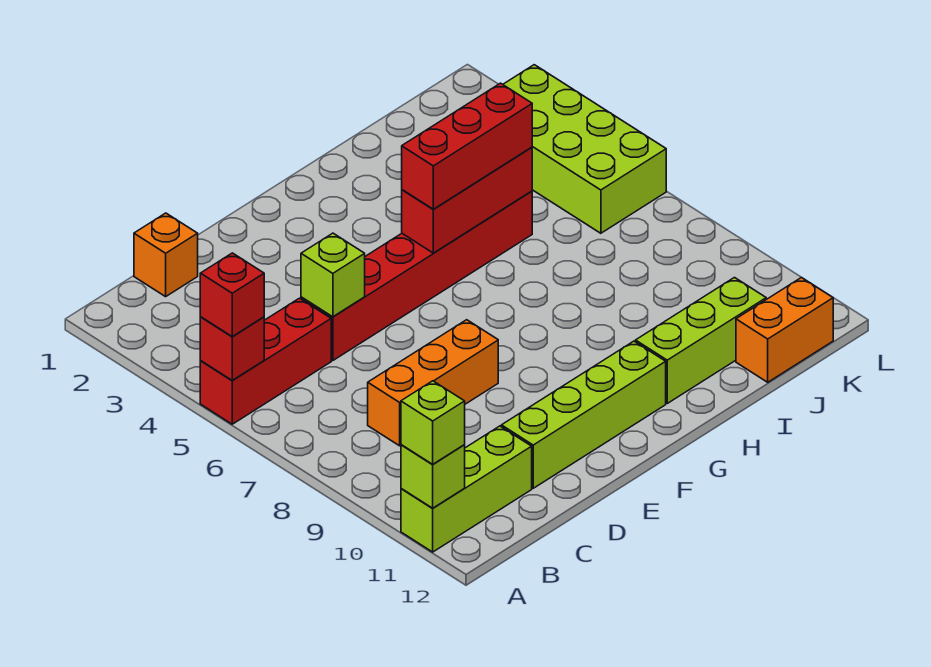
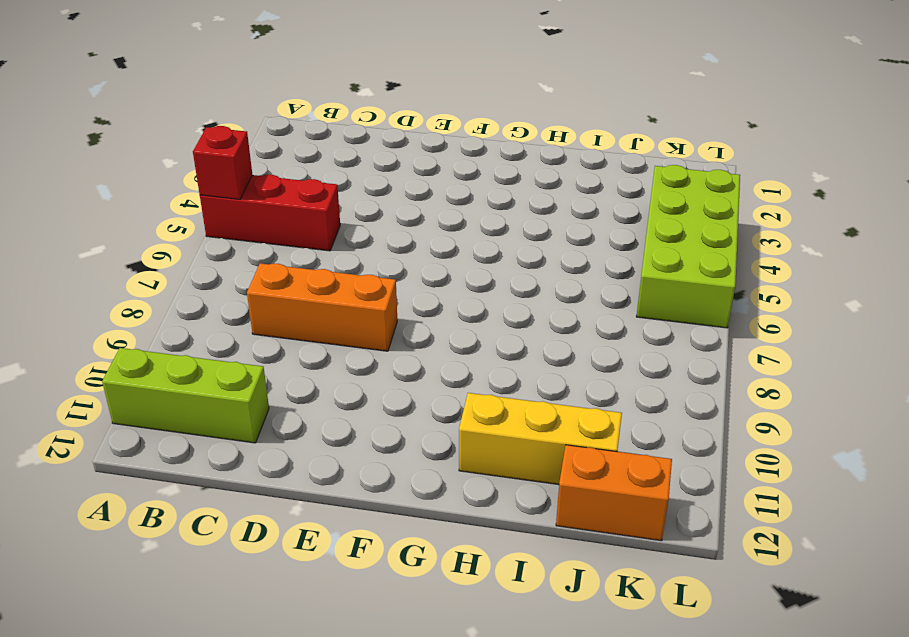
yellow 1x3 brick [459,393,622,485] -> lime 1x3 brick [636,278,766,403]
none -> orange 1x1 brick [134,213,198,297]
none -> red 1x6 brick [301,191,532,361]
none -> lime 1x4 brick [501,341,666,488]

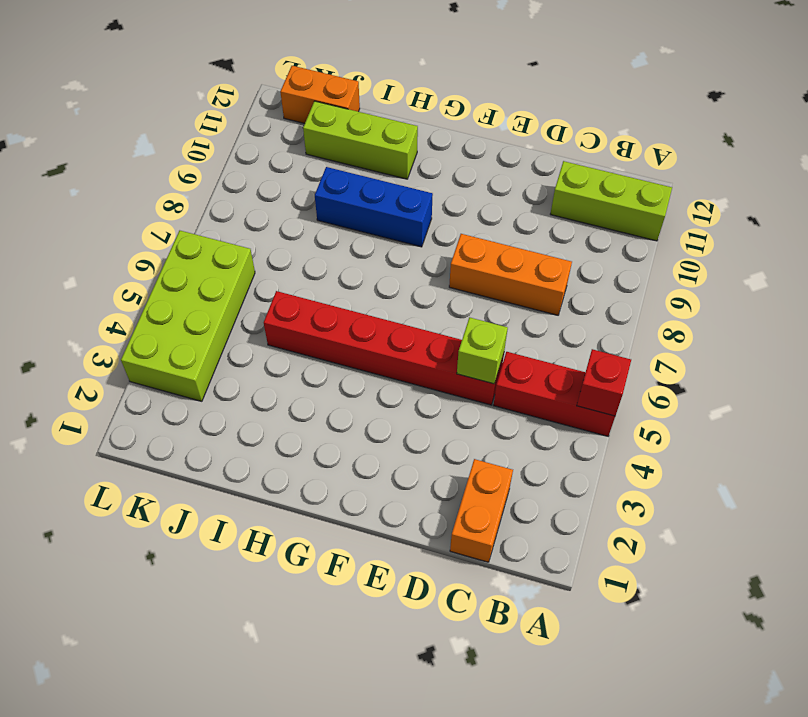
orange 1x2 brick [450,459,513,562] -> orange 1x1 brick [134,213,198,297]
blue 1x3 brick [315,167,433,247] -> none
none -> lime 1x4 brick [501,341,666,488]
none -> lime 1x1 brick [401,445,465,508]
none -> red 1x3 brick [402,147,532,253]

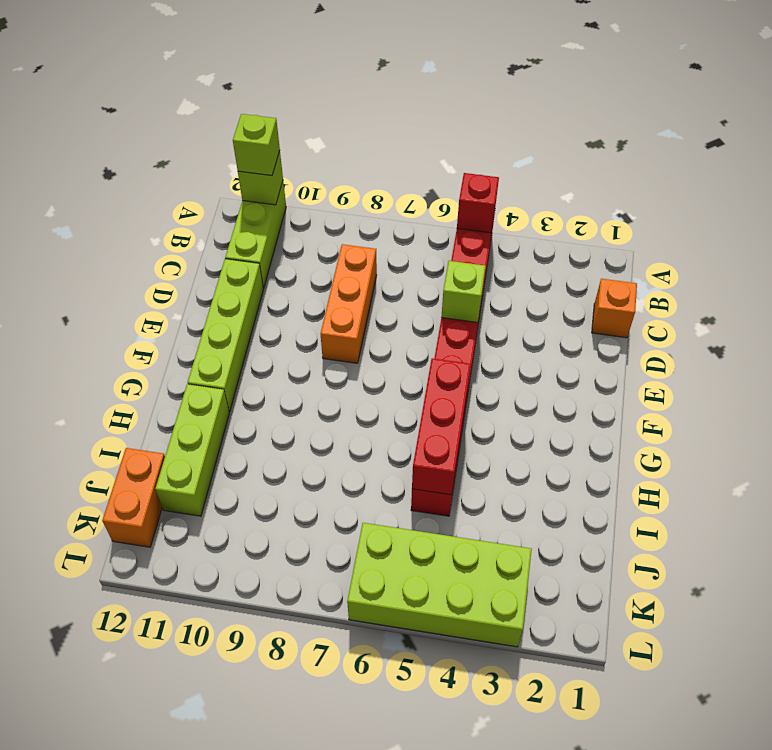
none -> red 1x1 brick [200,253,264,336]
none -> red 1x3 brick [402,83,532,209]

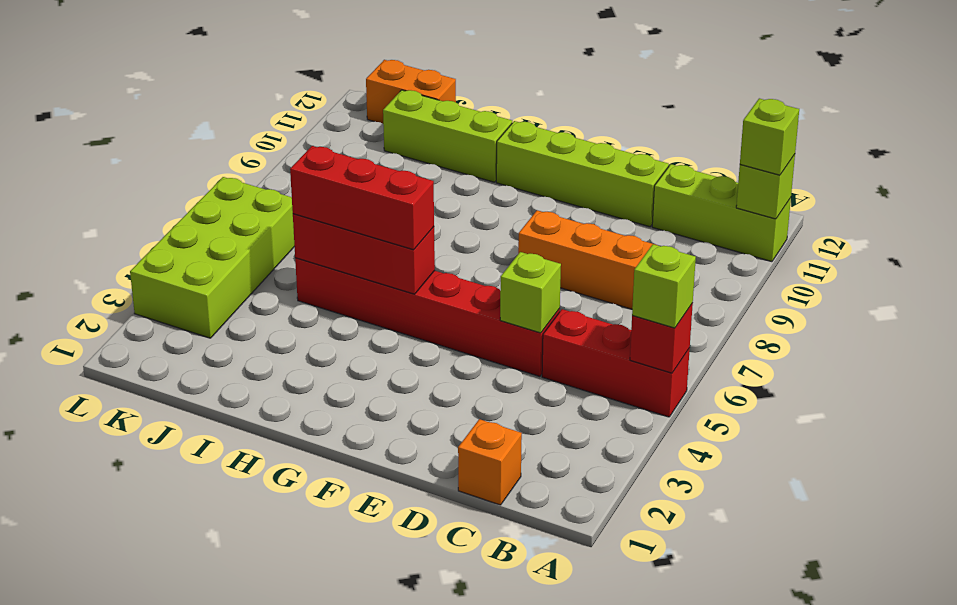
lime 1x1 brick [632,244,696,328] -> red 1x1 brick [200,253,264,336]

